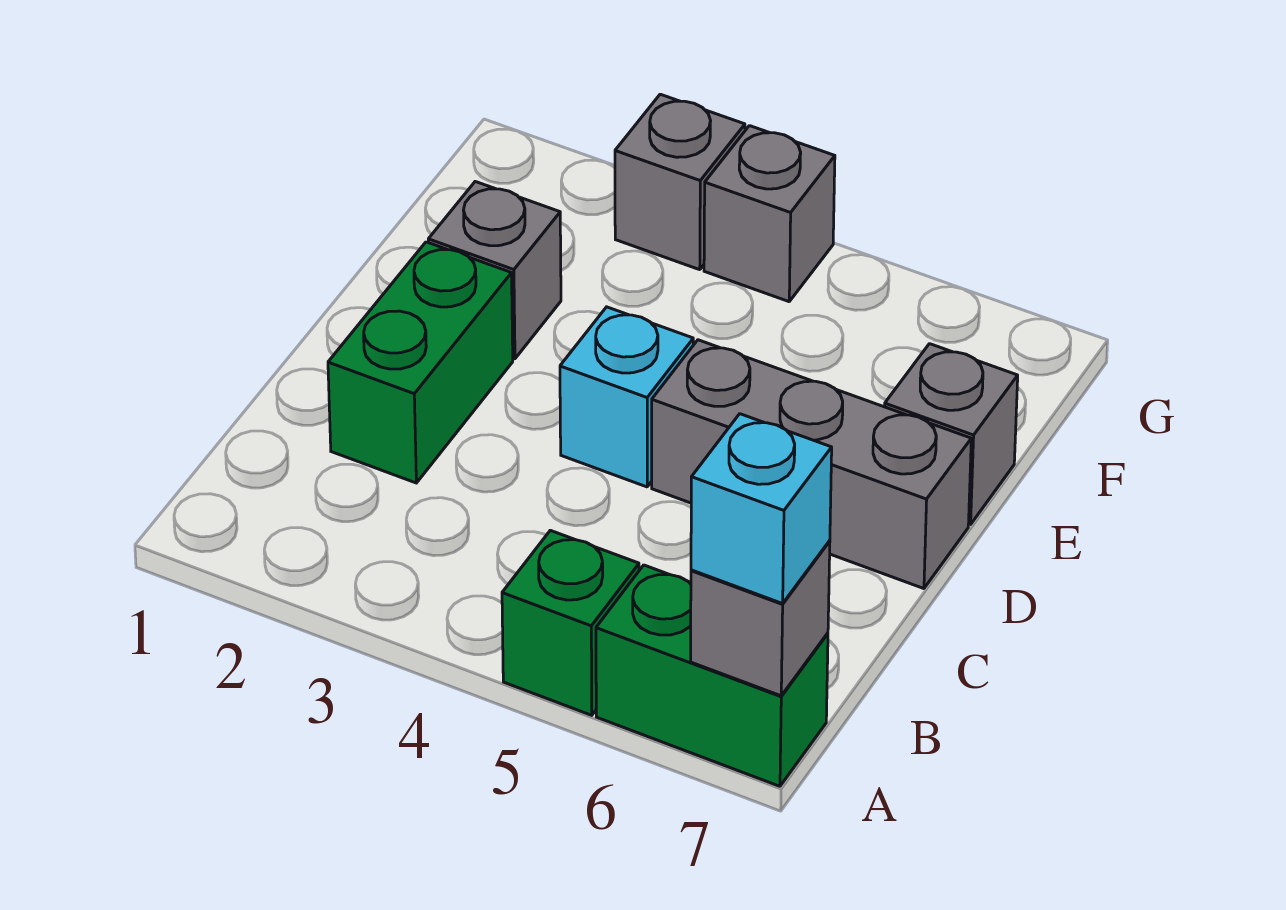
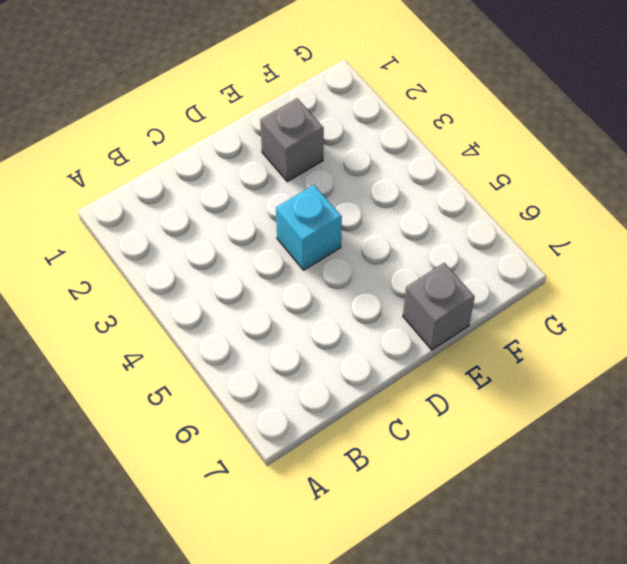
none -> green 1x1 brick [502,530,639,715]
none -> green 1x2 brick [596,565,828,786]

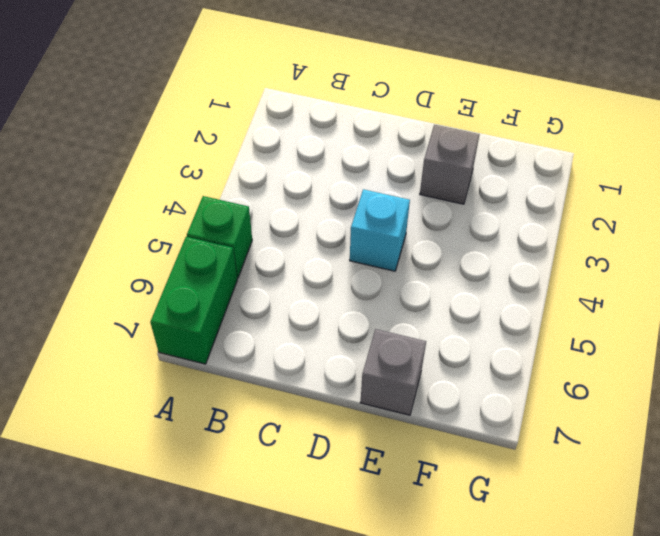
none -> green 1x2 brick [328,242,513,483]
none -> grey 1x3 brick [652,340,971,589]

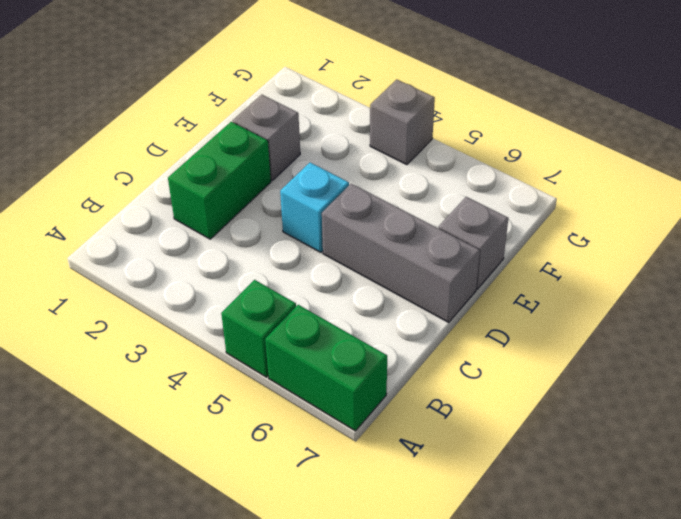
none -> grey 1x1 brick [615,94,745,270]
none -> grey 1x1 brick [691,541,830,696]

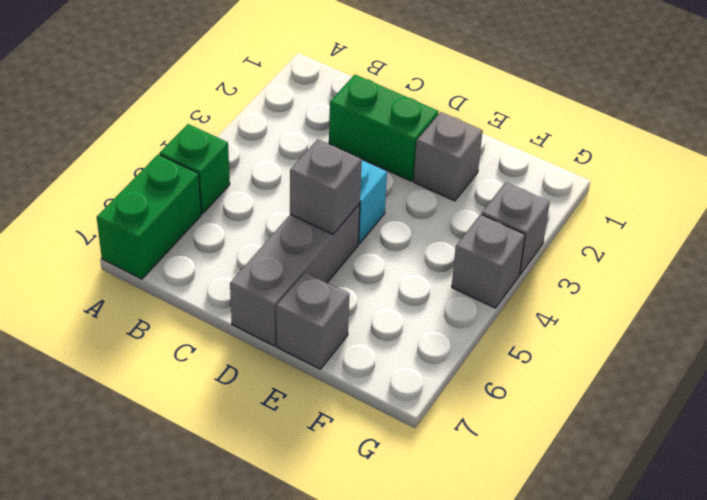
grey 1x1 brick [290,139,362,234] -> grey 1x1 brick moved to [691,541,830,696]
none -> cyan 1x1 brick [691,414,832,604]

